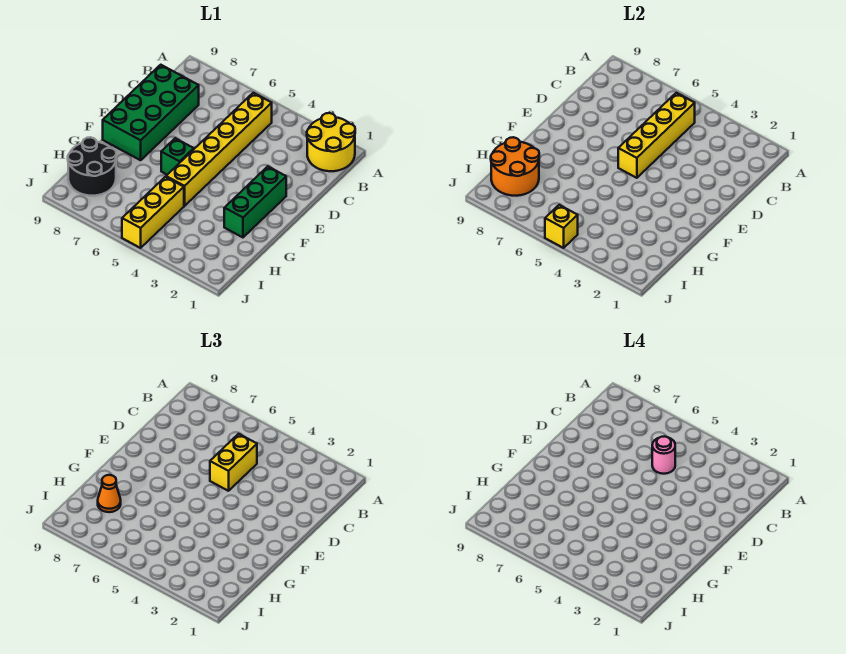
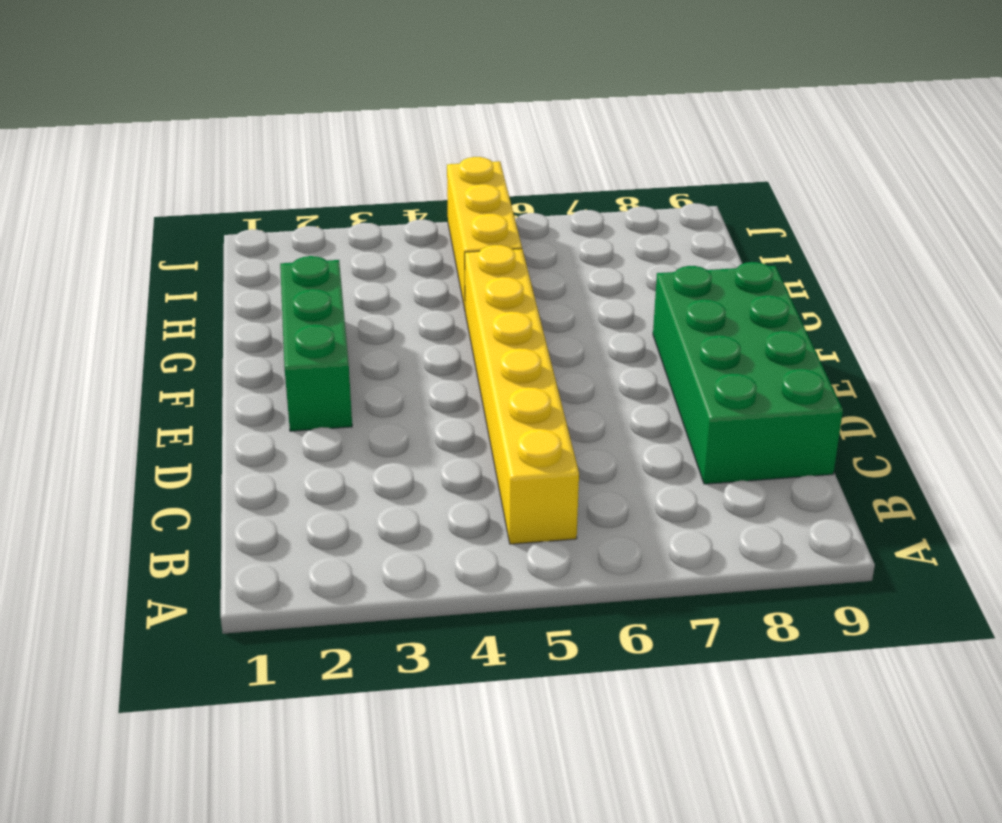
none -> yellow 2x2 round brick [307,113,355,171]
none -> green 1x1 brick [161,138,194,175]
none -> black 2x2 round brick [68,137,116,196]

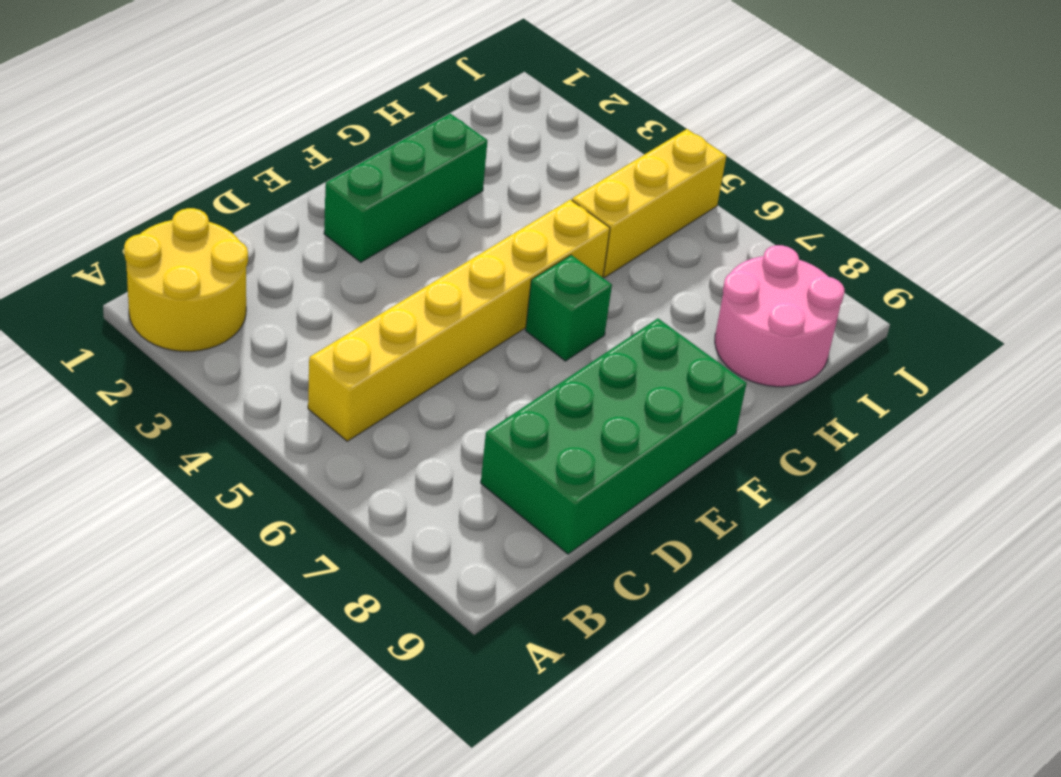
pink 2x2 round brick [715,245,844,387] -> black 2x2 round brick [68,137,116,196]
none -> yellow 1x4 brick [618,93,695,178]
none -> orange 2x2 round brick [491,137,539,196]
none -> yellow 1x1 brick [545,205,578,248]

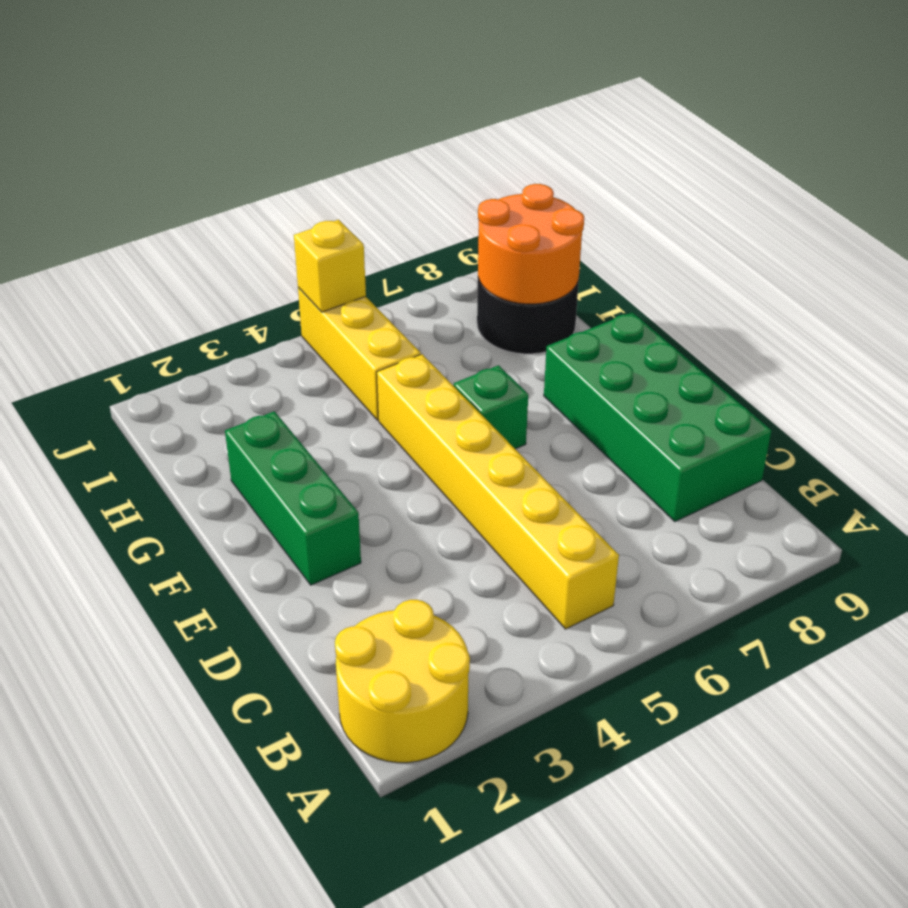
none -> yellow 1x4 brick [618,93,695,178]
none -> yellow 1x2 brick [210,434,257,491]
none -> orange 1x1 cone [98,475,121,512]

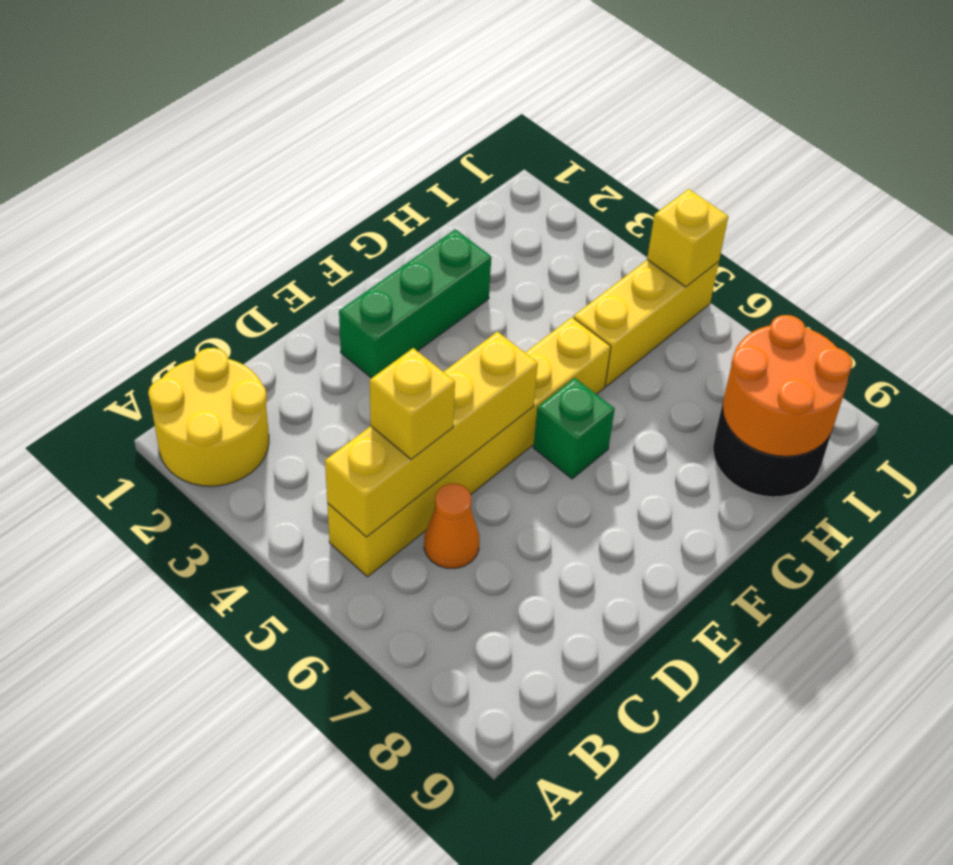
yellow 1x1 brick [370,348,455,459] -> yellow 1x2 brick [210,434,257,491]
orange 1x1 cone [424,484,479,568] -> orange 1x1 cone moved to [98,475,121,512]
none -> green 2x4 brick [103,65,199,160]
none -> pink 1x1 round brick [652,436,675,474]

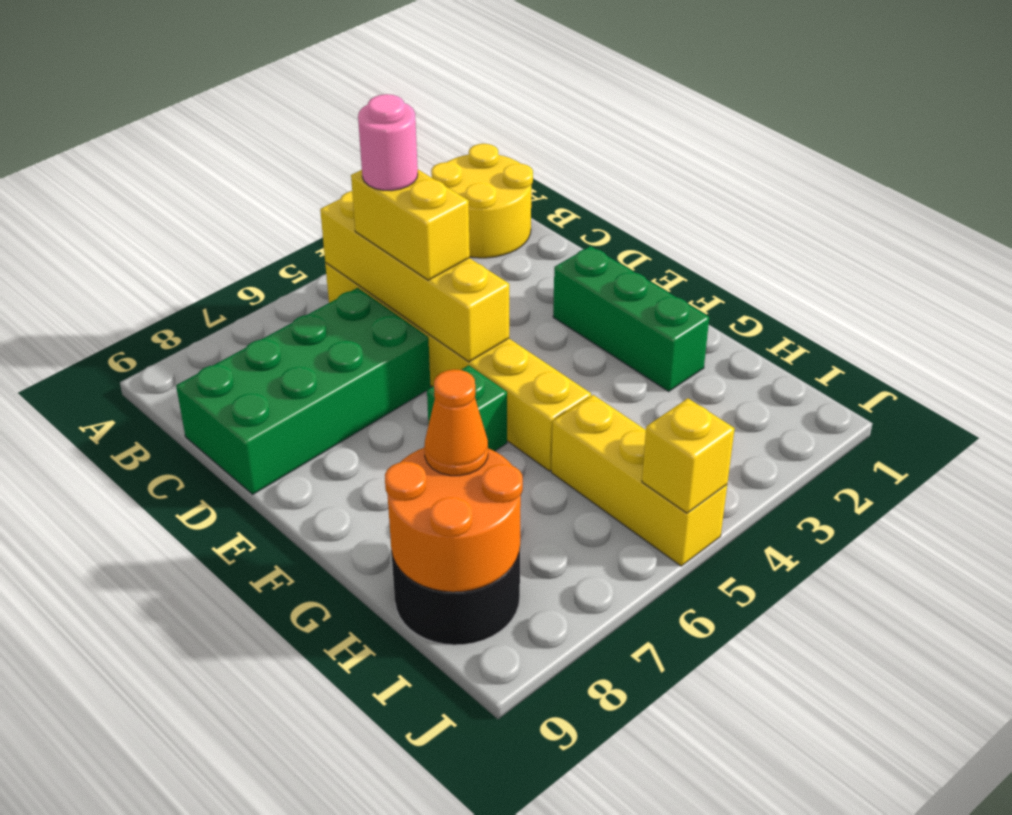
green 2x4 brick [176,288,431,494] -> green 2x4 brick turned to [103,65,199,160]

